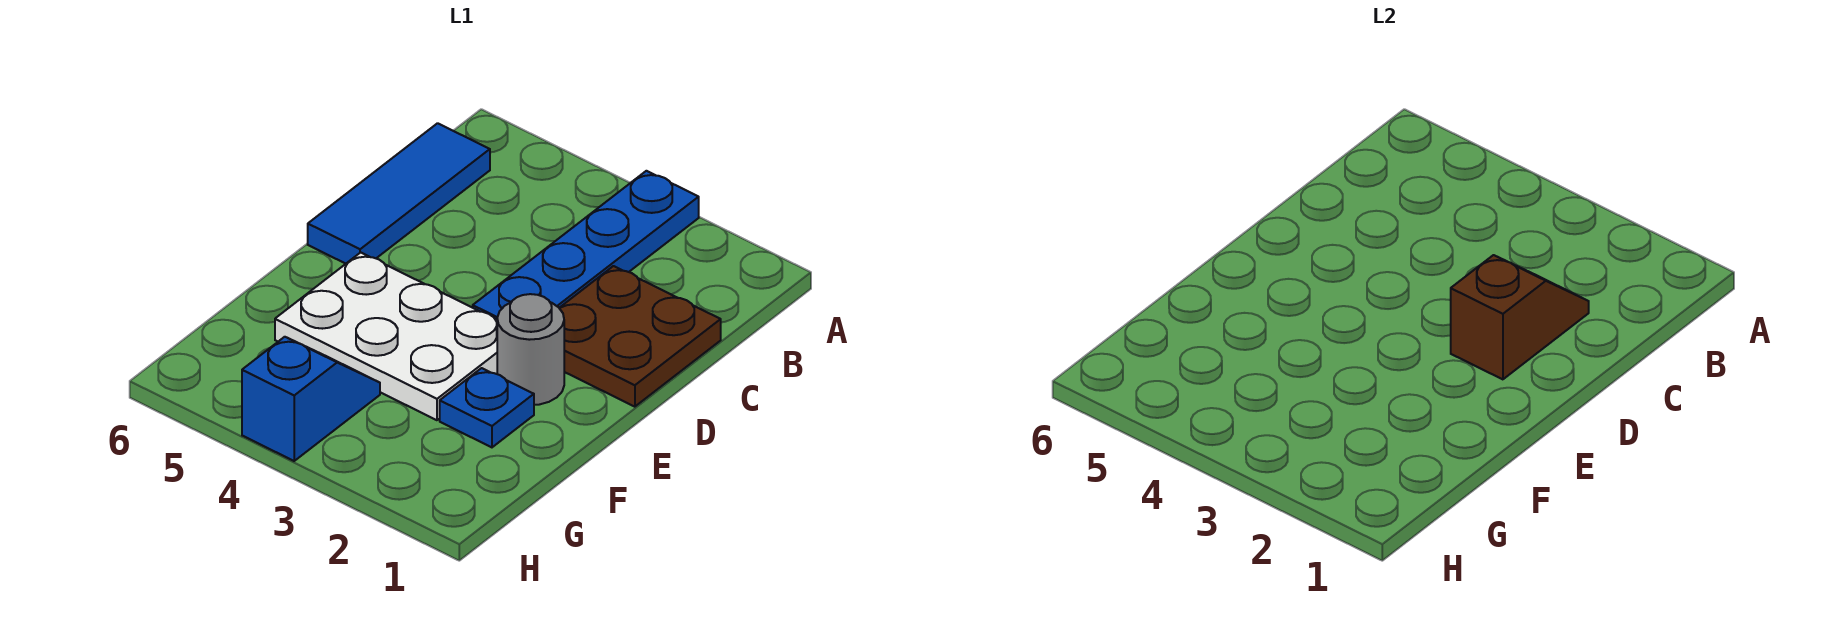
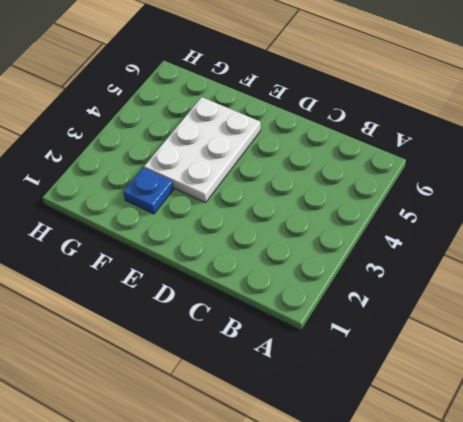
none -> blue 1x4 plate [473,171,699,320]
none -> blue 1x3 tile [308,123,490,264]

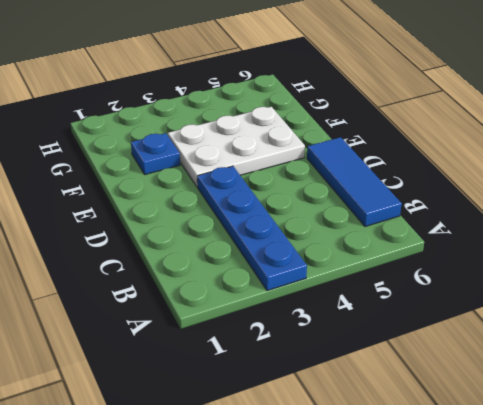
none -> brown 2x2 plate [560,266,721,407]
none -> grey 1x1 round brick [497,294,564,405]

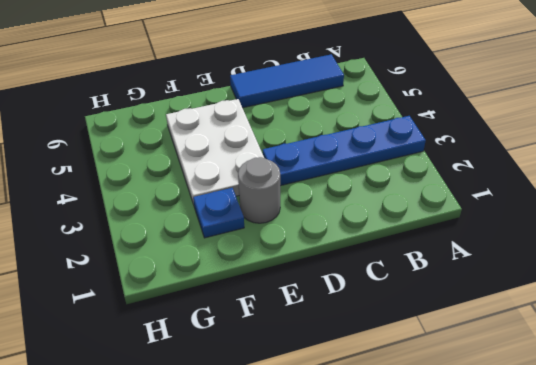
none -> brown 2x2 plate [560,266,721,407]
none -> blue 1x2 slope [242,337,380,461]

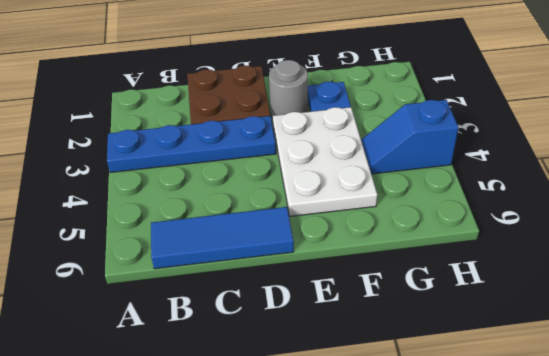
none -> brown 1x2 slope [1451,255,1589,379]

